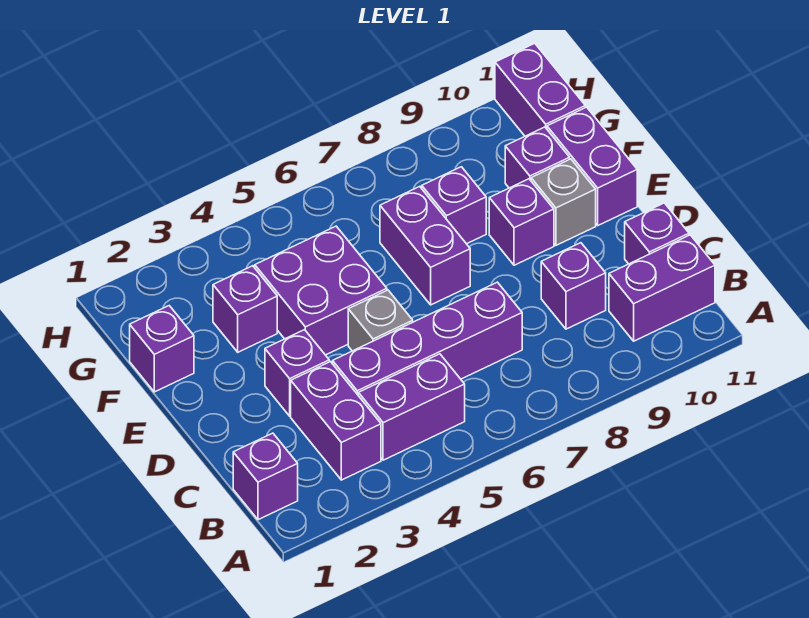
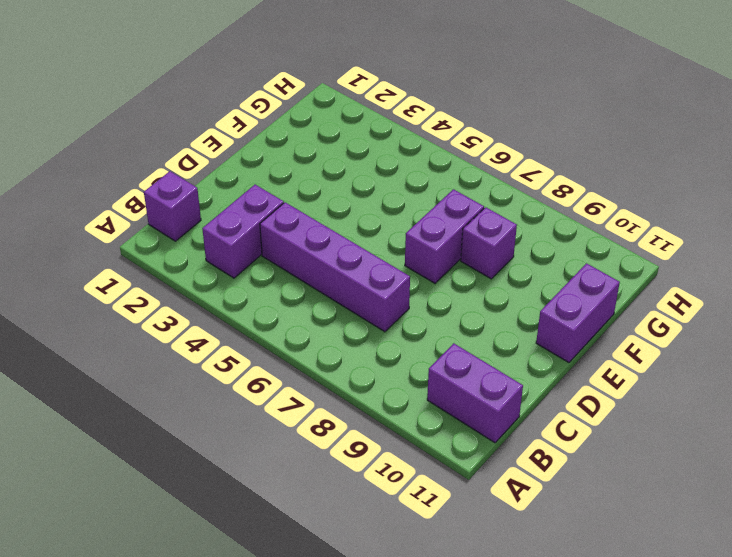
none -> purple 1x2 brick [358,354,465,460]
none -> purple 1x1 brick [541,243,606,329]
none -> purple 1x1 brick [625,203,689,264]

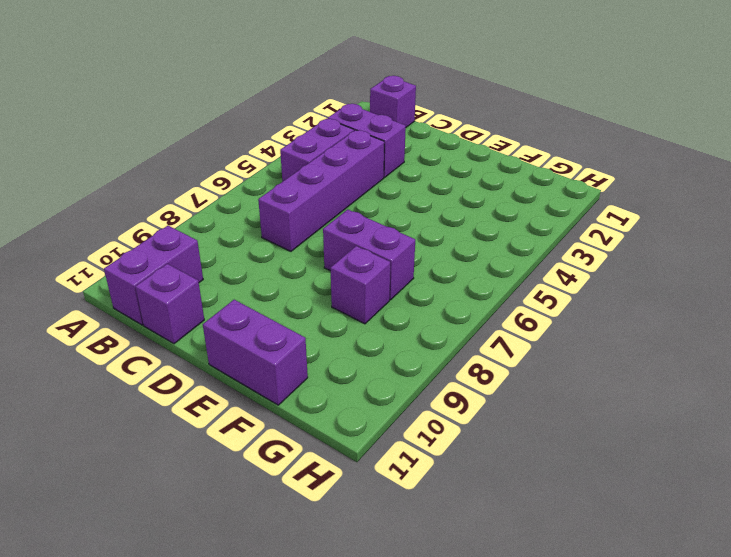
none -> purple 1x1 brick [541,243,606,329]
none -> purple 1x1 brick [265,330,329,416]
none -> grey 1x1 brick [348,290,413,351]

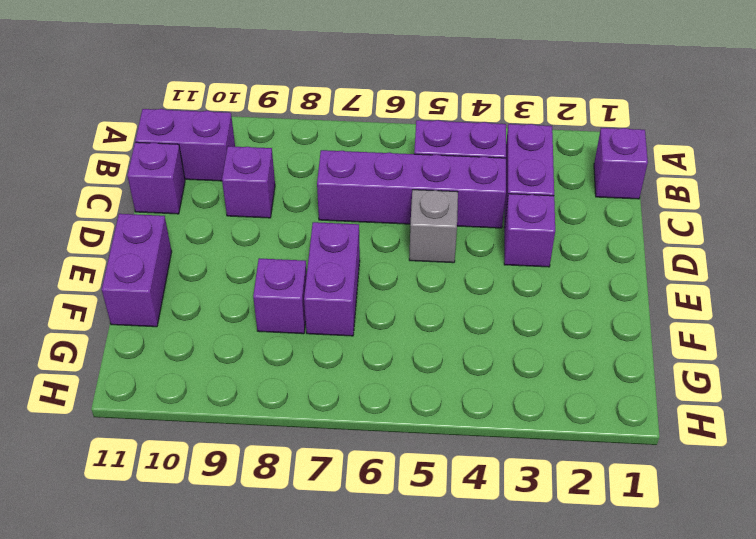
none -> purple 2x2 brick [255,226,387,355]
none -> purple 1x1 brick [489,179,554,265]
none -> grey 1x1 brick [531,159,596,245]

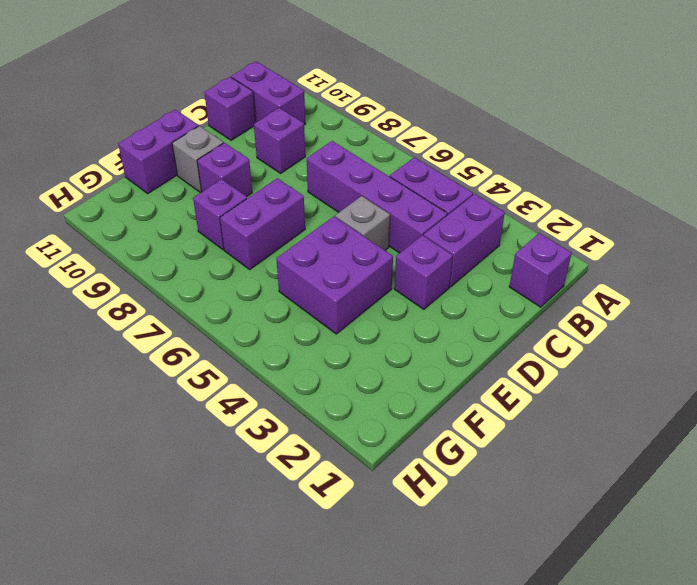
none -> purple 1x1 brick [130,306,194,392]
none -> purple 1x1 brick [213,266,277,352]
none -> purple 1x1 brick [505,127,570,188]

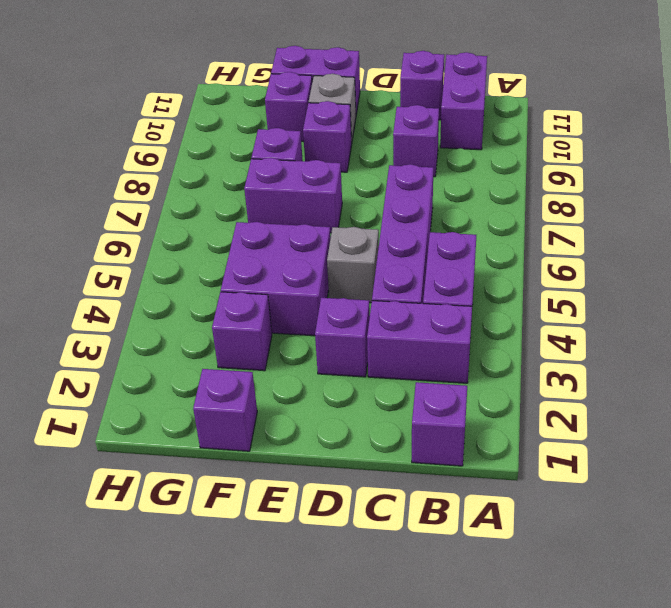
none -> purple 1x2 brick [495,43,585,136]

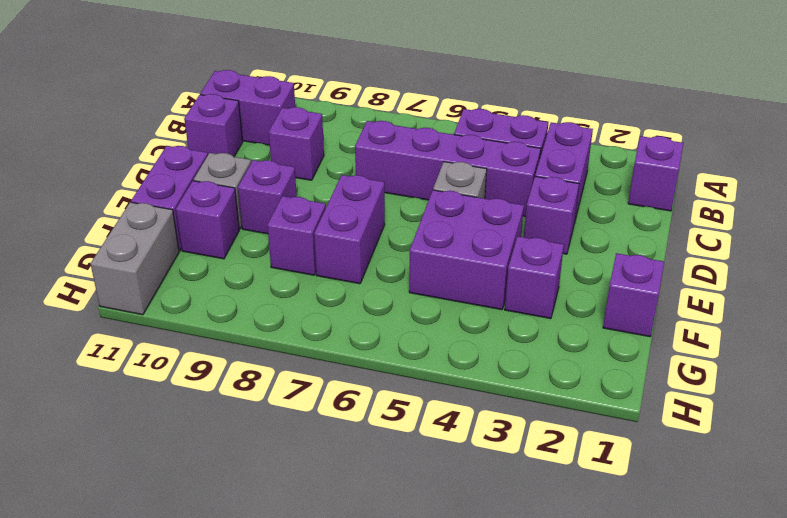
grey 1x2 brick [91,202,179,315] -> purple 1x2 brick [495,43,585,136]

